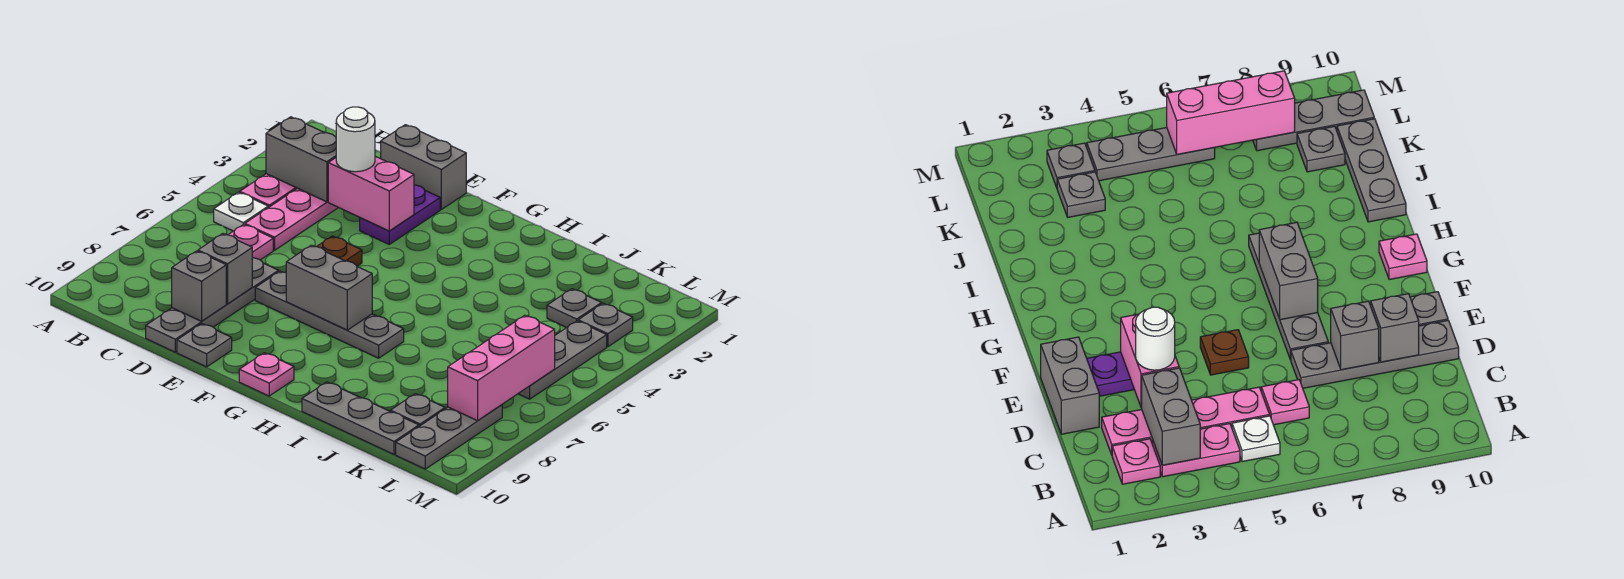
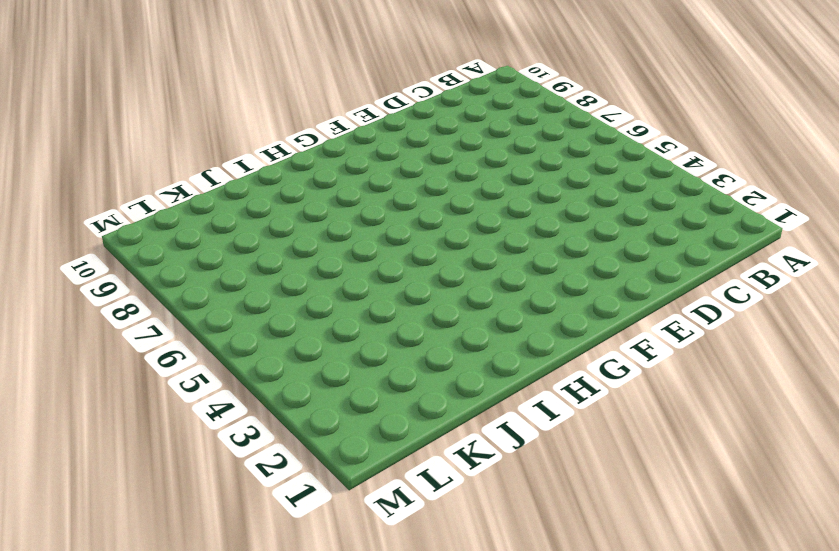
none -> pink 1x1 plate [1112,439,1160,484]
none -> pink 1x2 plate [240,174,297,208]
none -> white 1x1 plate [214,192,268,231]

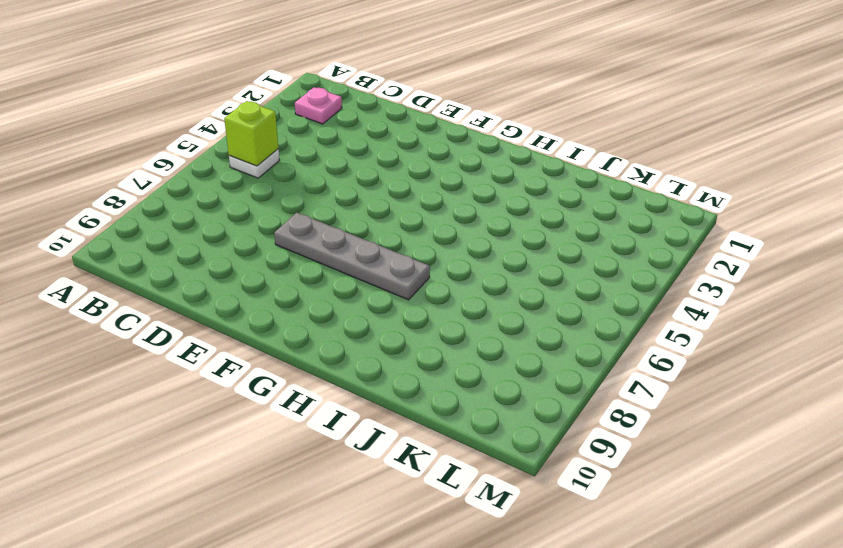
lime 1x1 brick [224,101,278,166] -> none
none -> pink 1x2 plate [240,174,297,208]
none -> pink 1x4 plate [245,188,338,250]
none -> pink 1x1 plate [228,224,273,260]

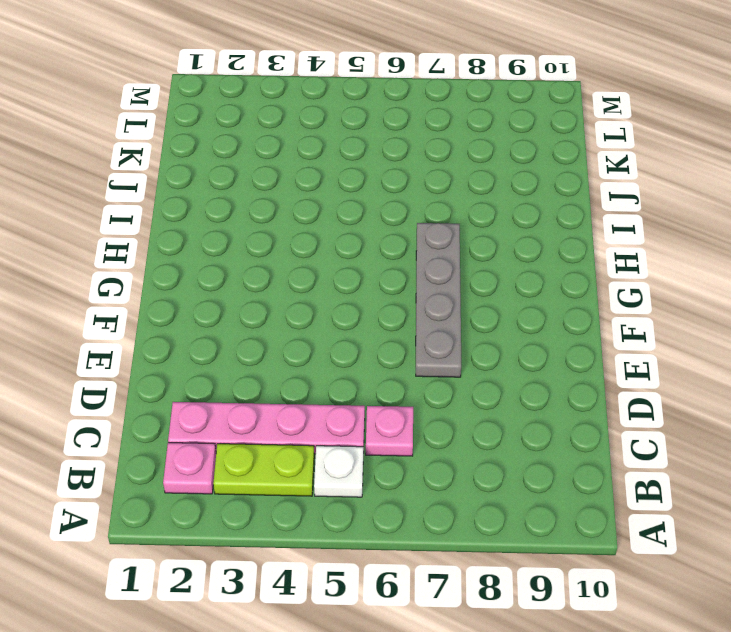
lime 1x2 plate [213,444,314,496] -> pink 1x2 plate [240,174,297,208]
none -> grey 1x2 brick [381,125,466,209]
none -> grey 1x4 plate [146,258,279,352]
none -> purple 1x2 plate [360,185,440,244]

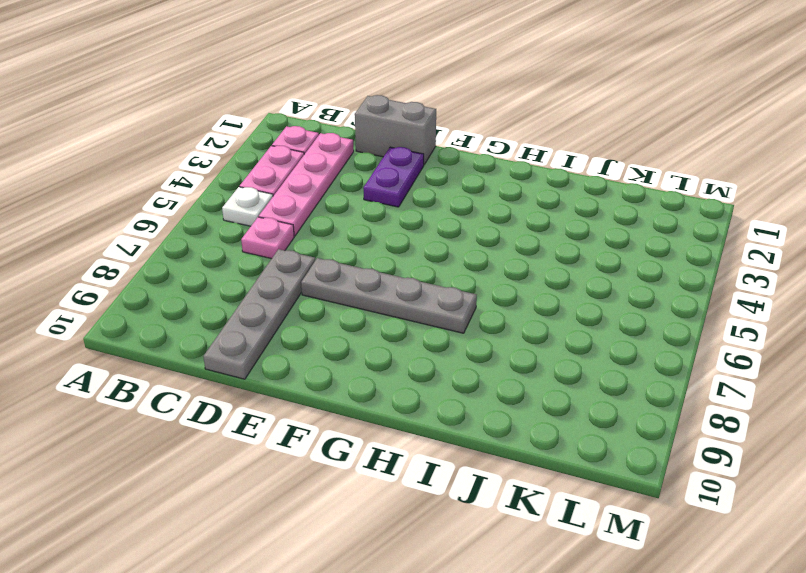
none -> brown 1x1 plate [317,236,362,266]
none -> grey 1x1 plate [177,324,232,367]
none -> pink 1x1 plate [239,353,294,396]

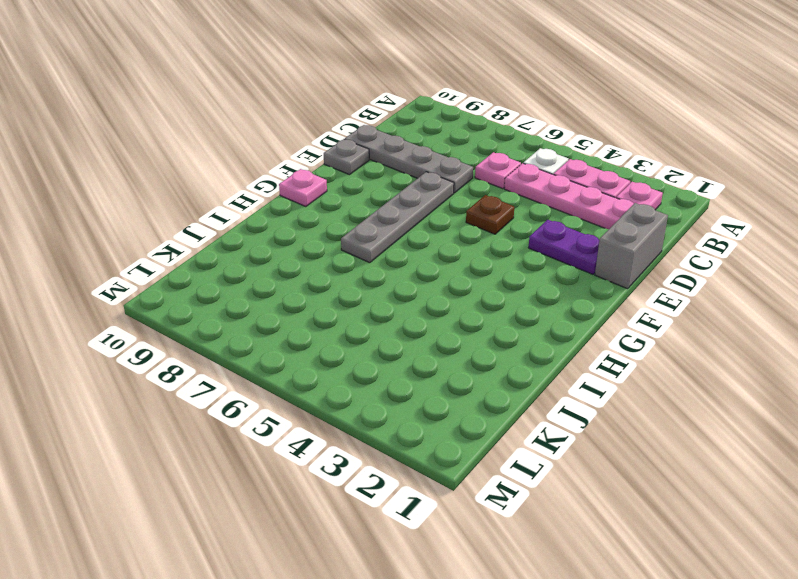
none -> grey 1x3 plate [302,382,419,454]
none -> grey 1x1 plate [547,289,602,328]
none -> grey 1x1 plate [390,394,445,426]

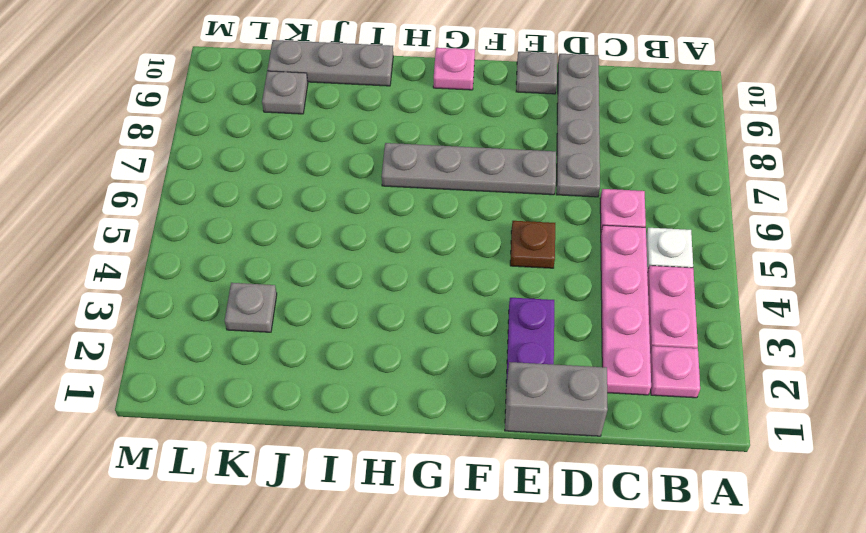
none -> grey 1x1 plate [578,303,633,347]
none -> grey 1x3 plate [518,321,607,399]
none -> grey 1x3 plate [396,405,502,469]

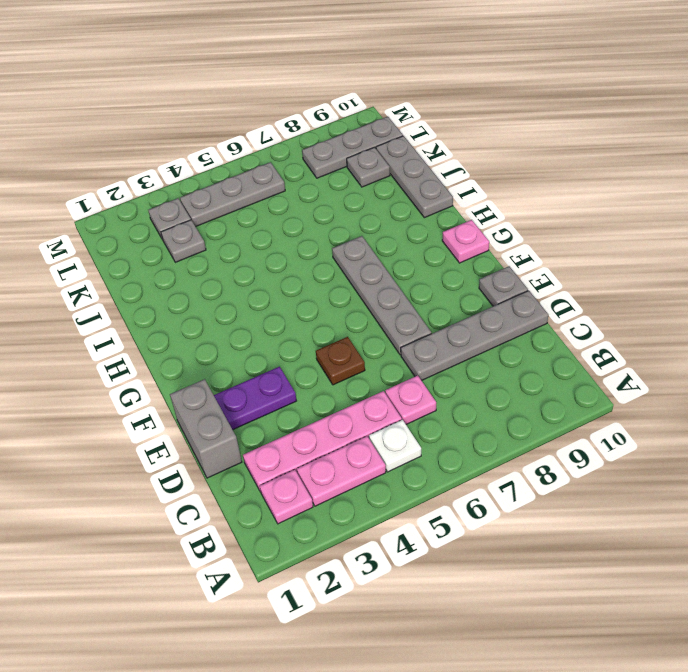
none -> grey 1x2 brick [266,117,336,202]
none -> pink 1x2 brick [328,156,414,231]
none -> grey 1x1 brick [198,234,252,304]

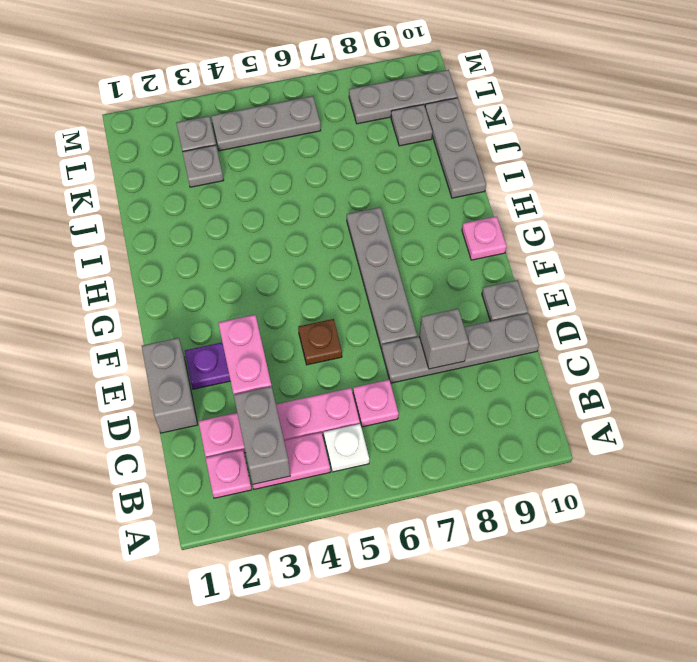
none -> grey 1x1 brick [172,251,226,321]
none -> grey 1x2 brick [286,245,372,330]
none -> pink 1x3 brick [448,315,555,421]

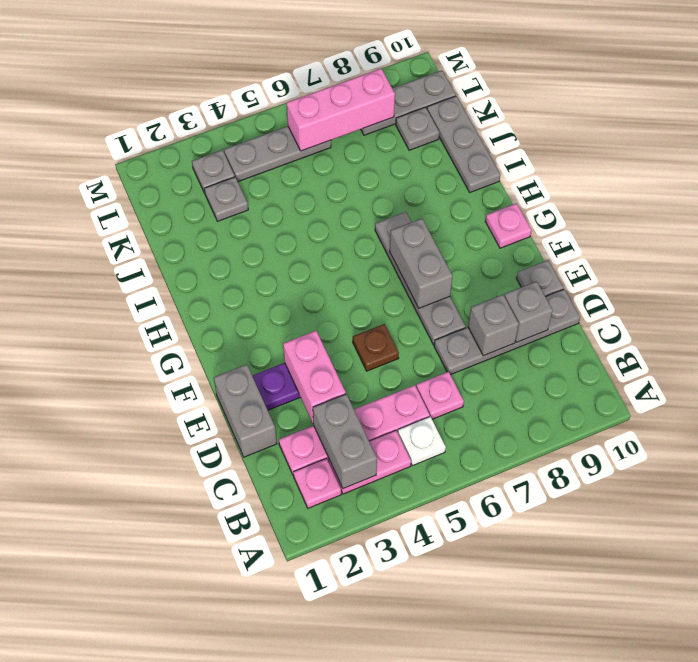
none -> white 1x1 round brick [336,107,375,172]

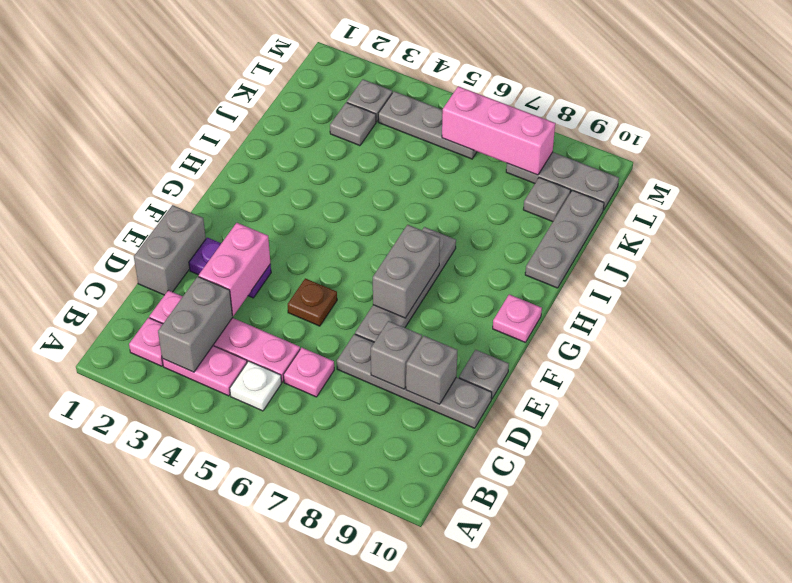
none -> white 1x1 round brick [336,107,375,172]

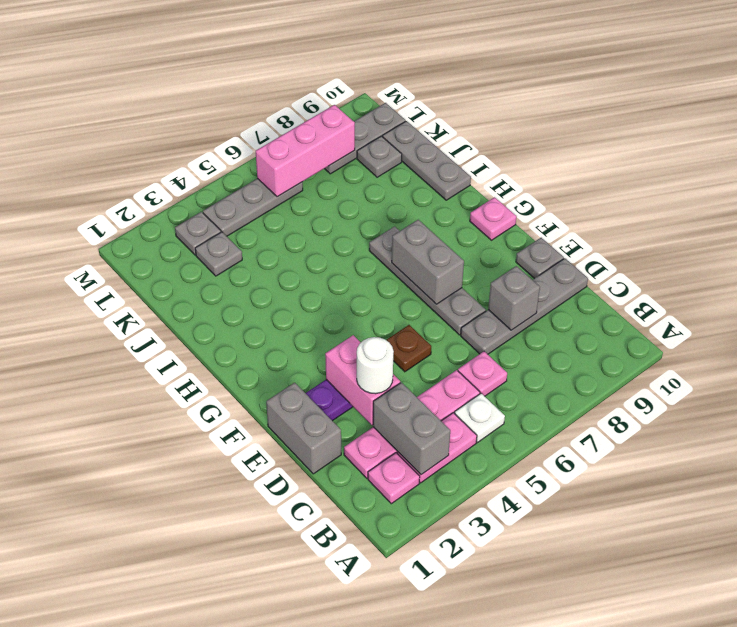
none -> grey 1x1 brick [172,251,226,321]

